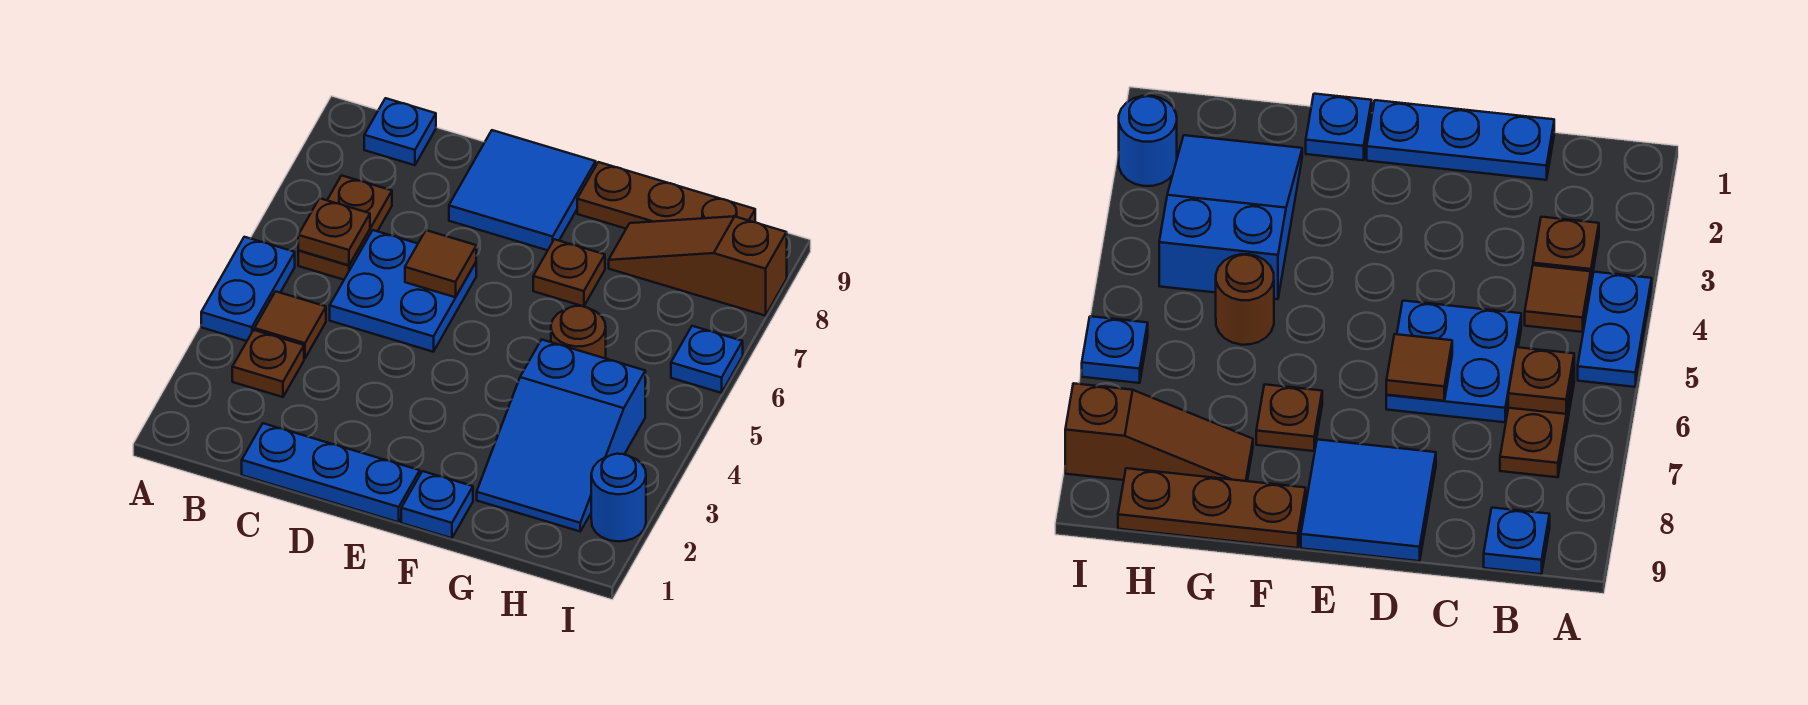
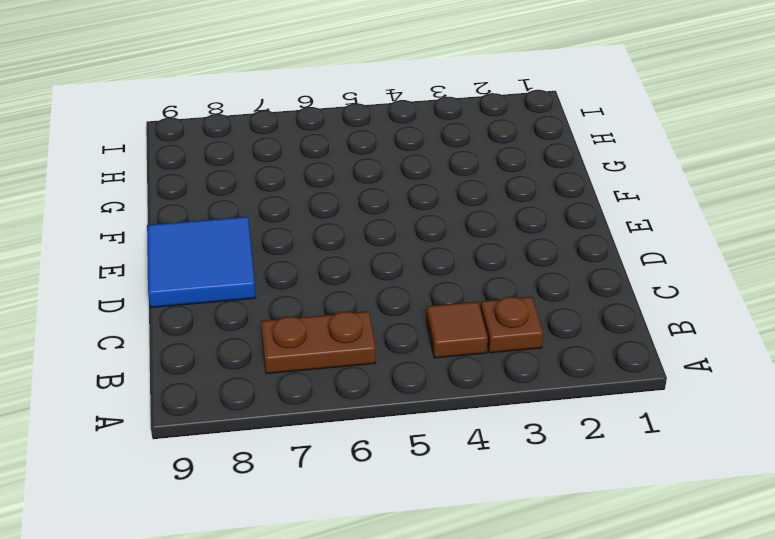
none -> blue 1x2 plate [201,237,295,341]
none -> blue 1x1 plate [364,98,436,165]
none -> blue 1x3 plate [242,423,420,522]

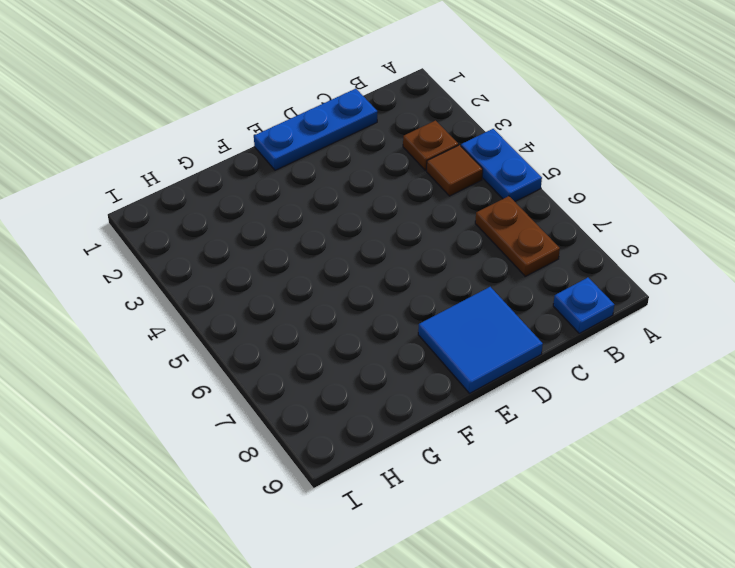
none -> blue 2x2 plate [330,230,476,352]
none -> blue 1x1 plate [401,471,473,538]
none -> brown 1x1 plate [533,239,605,307]

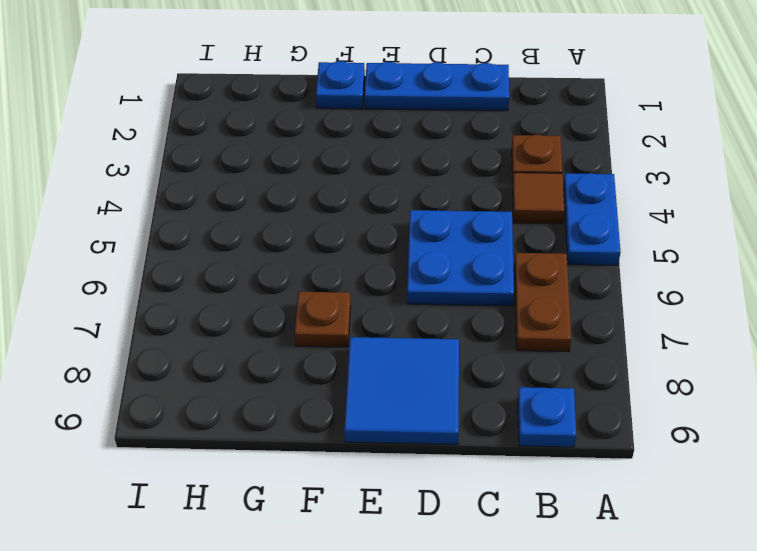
none -> brown 1x3 plate [577,162,755,229]
none -> blue 2x3 slope [477,340,645,531]
none -> brown 1x1 round brick [551,306,606,358]

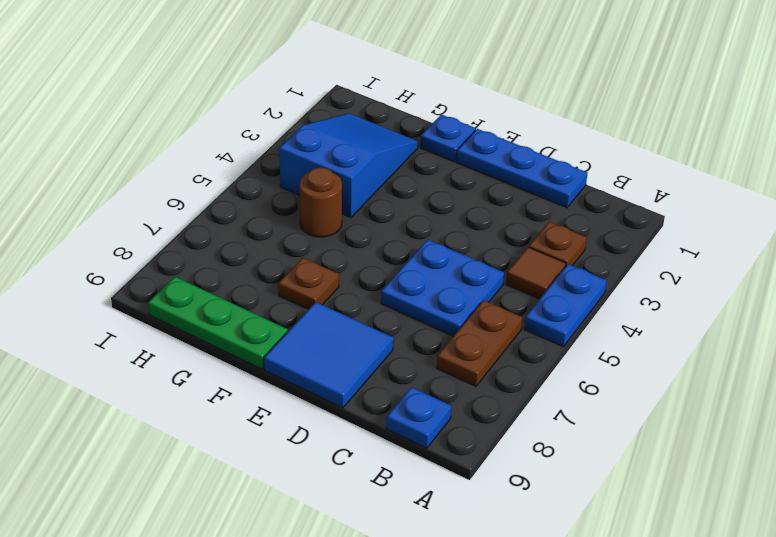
green 1x3 plate [148,277,288,369] -> brown 1x3 plate [577,162,755,229]
none -> brown 1x3 slope [609,216,787,316]
none -> blue 1x1 round brick [591,454,646,541]
none -> blue 1x1 plate [671,326,743,393]

